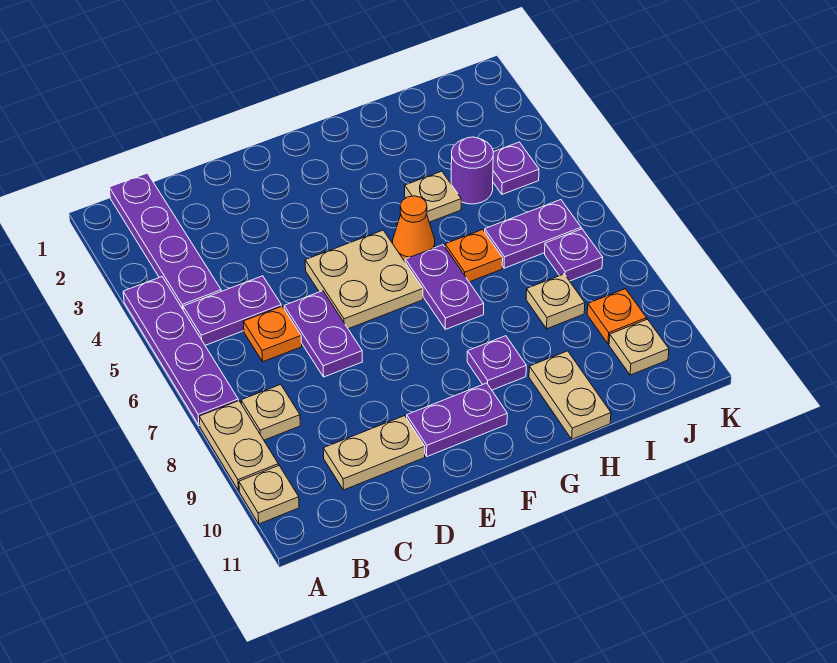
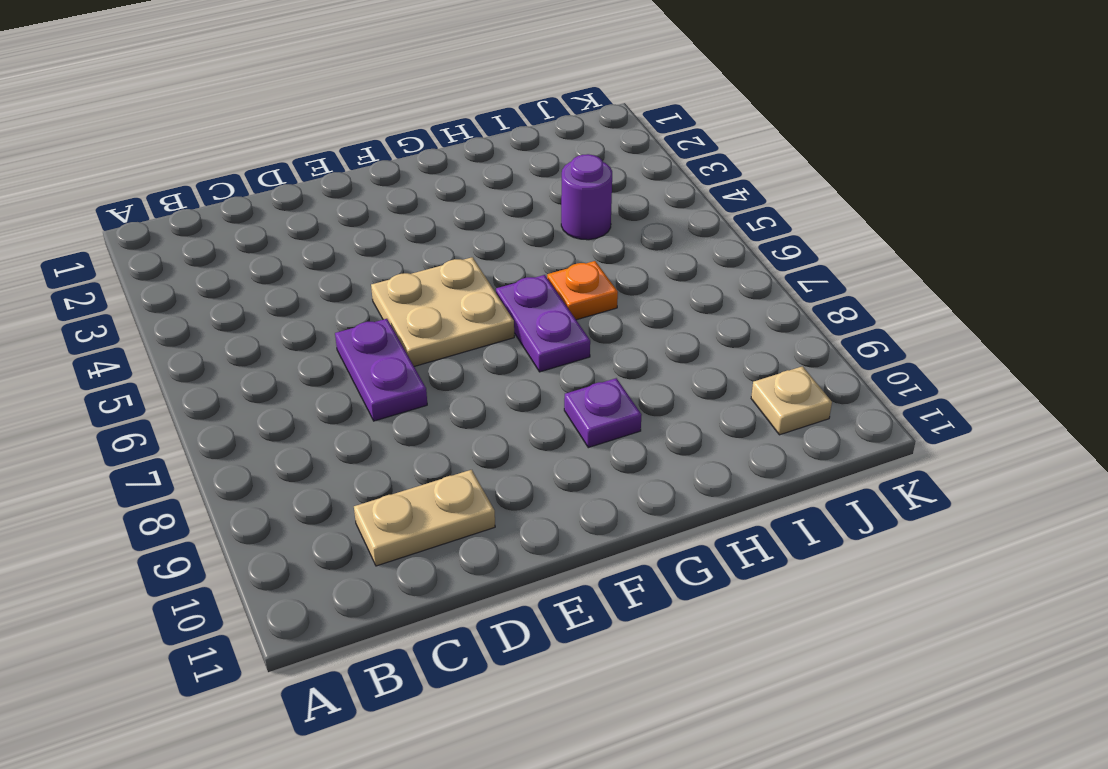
none -> purple 1x4 plate [123,277,238,426]
none -> tan 1x2 plate [199,401,278,490]
none -> tan 1x1 plate [239,465,299,524]

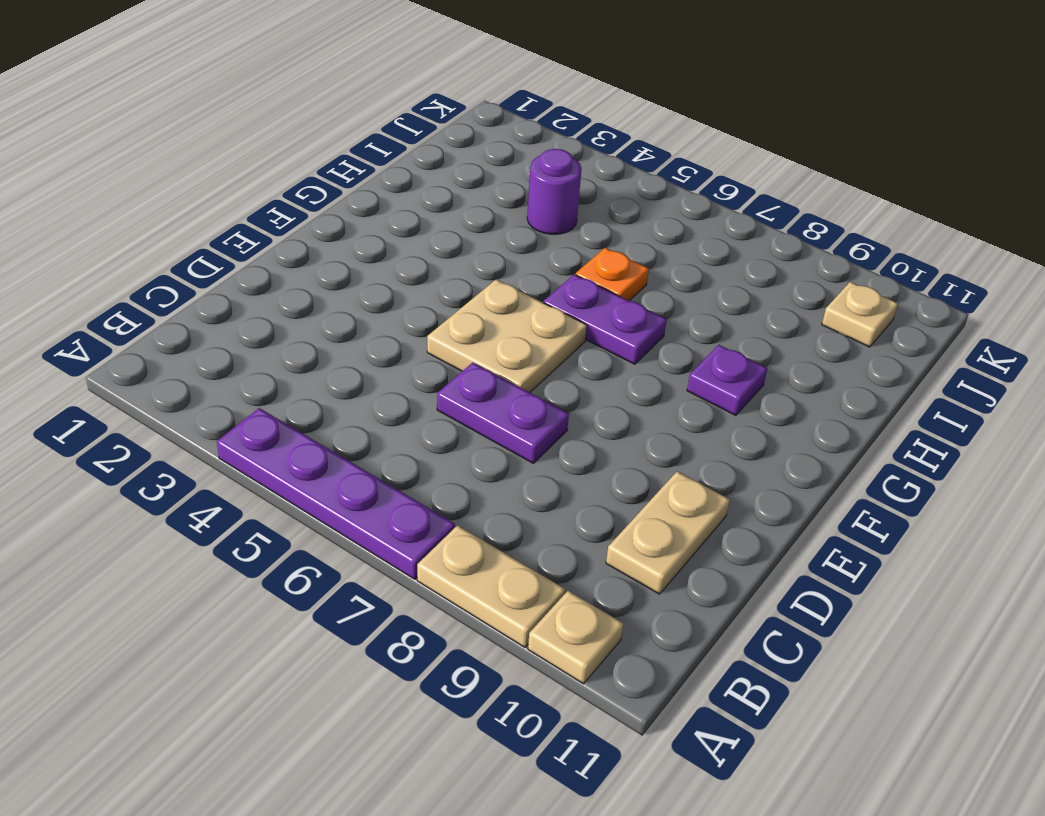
none -> purple 1x4 plate [109,173,221,309]
none -> purple 1x2 plate [183,276,281,345]
none -> tan 1x1 plate [241,384,300,440]

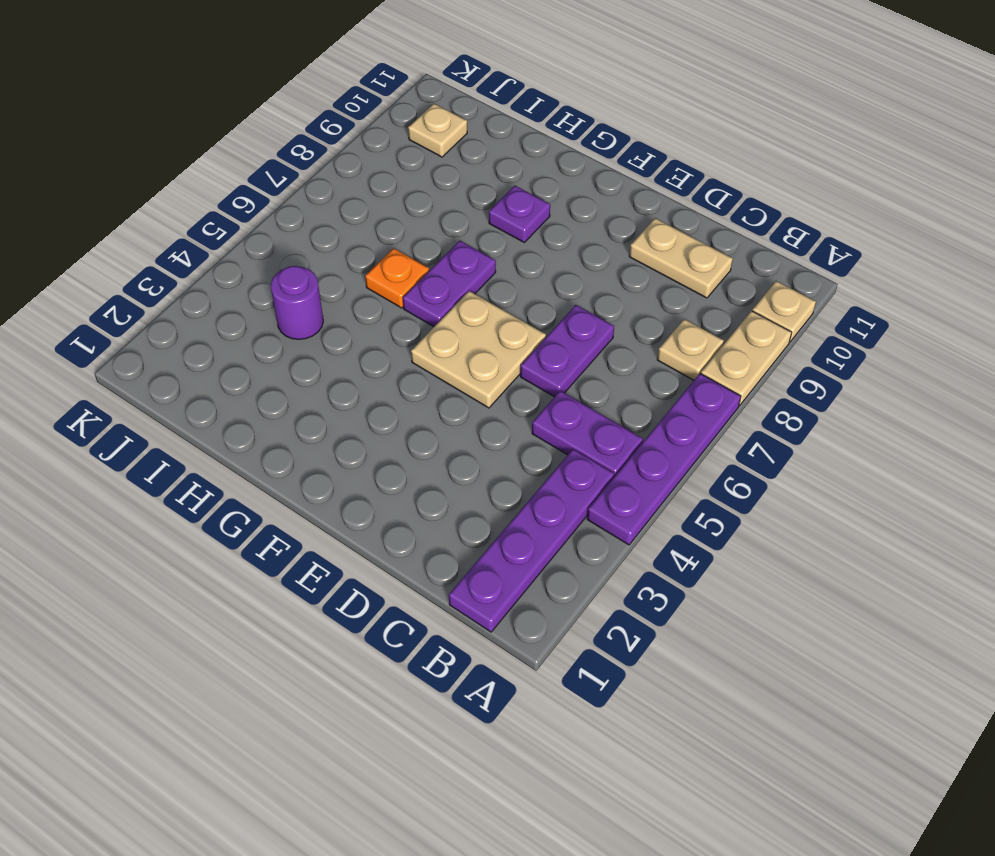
none -> orange 1x1 plate [243,306,302,362]
none -> purple 1x2 plate [407,383,507,456]
none -> orange 1x1 cone [393,196,435,261]

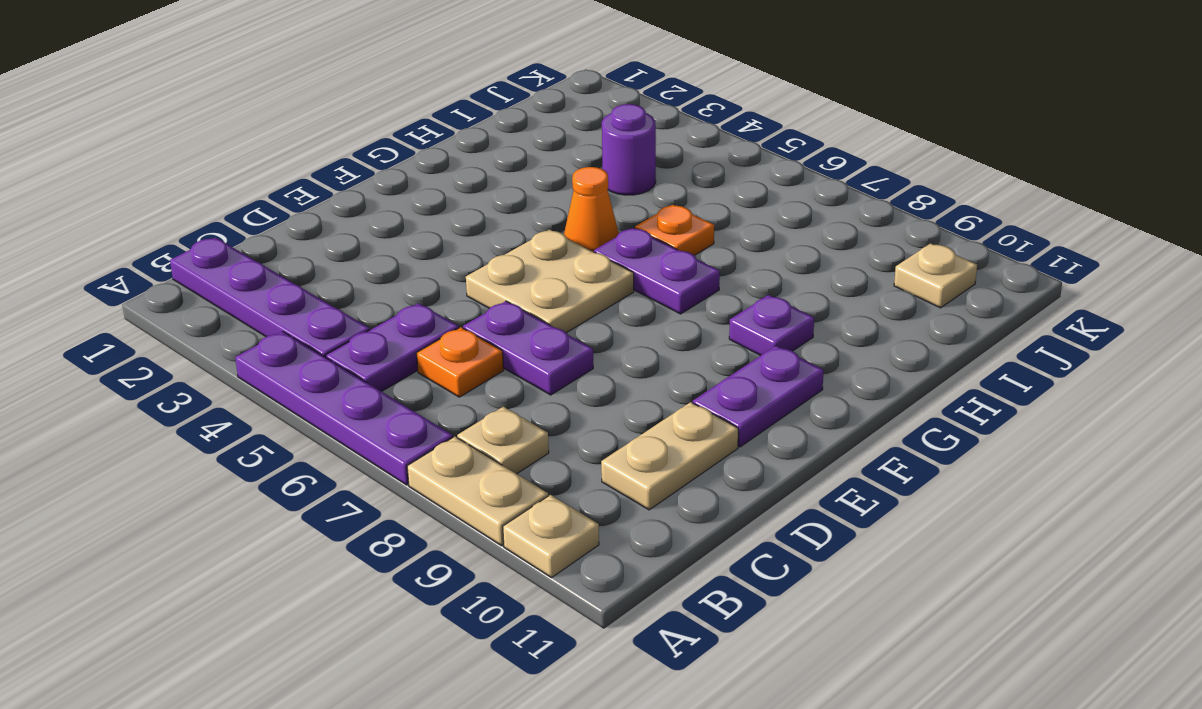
none -> tan 1x1 plate [405,171,461,222]
none -> tan 1x2 plate [529,351,611,439]
none -> purple 1x2 plate [485,200,581,268]

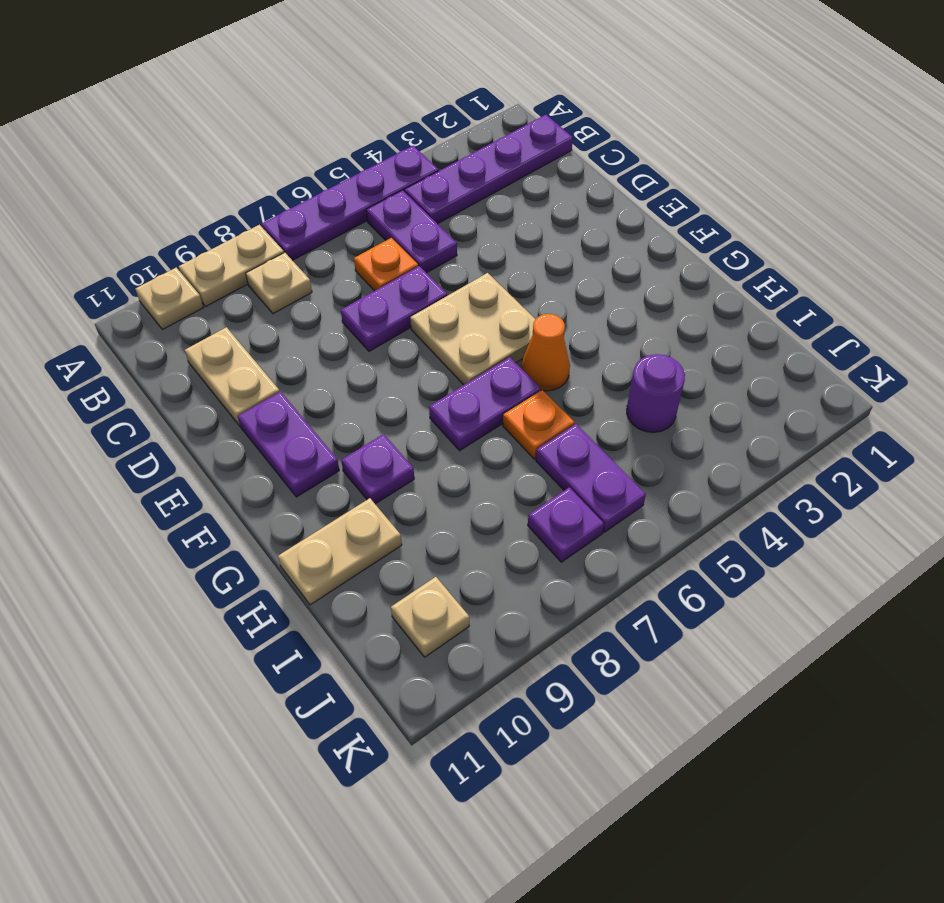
none -> tan 1x1 plate [405,171,461,222]
none -> tan 1x1 plate [526,274,585,329]
none -> purple 1x1 plate [493,142,539,194]

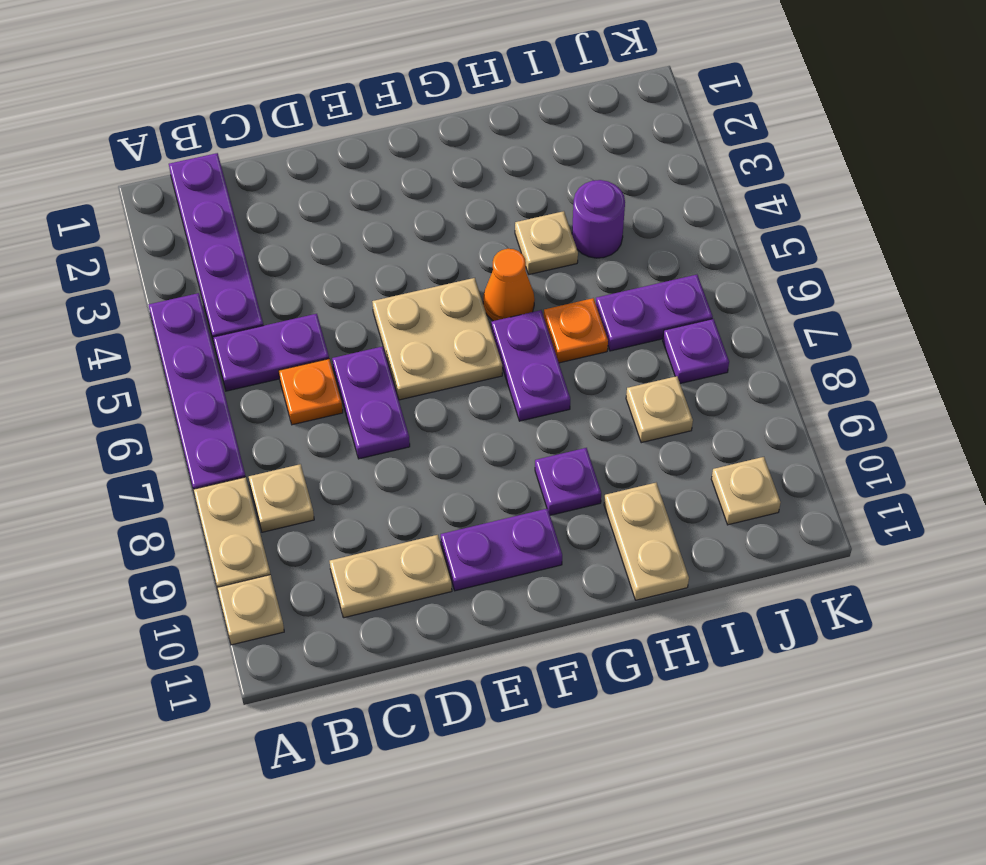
none -> purple 1x1 plate [493,142,539,194]
none -> orange 1x1 plate [587,289,646,344]

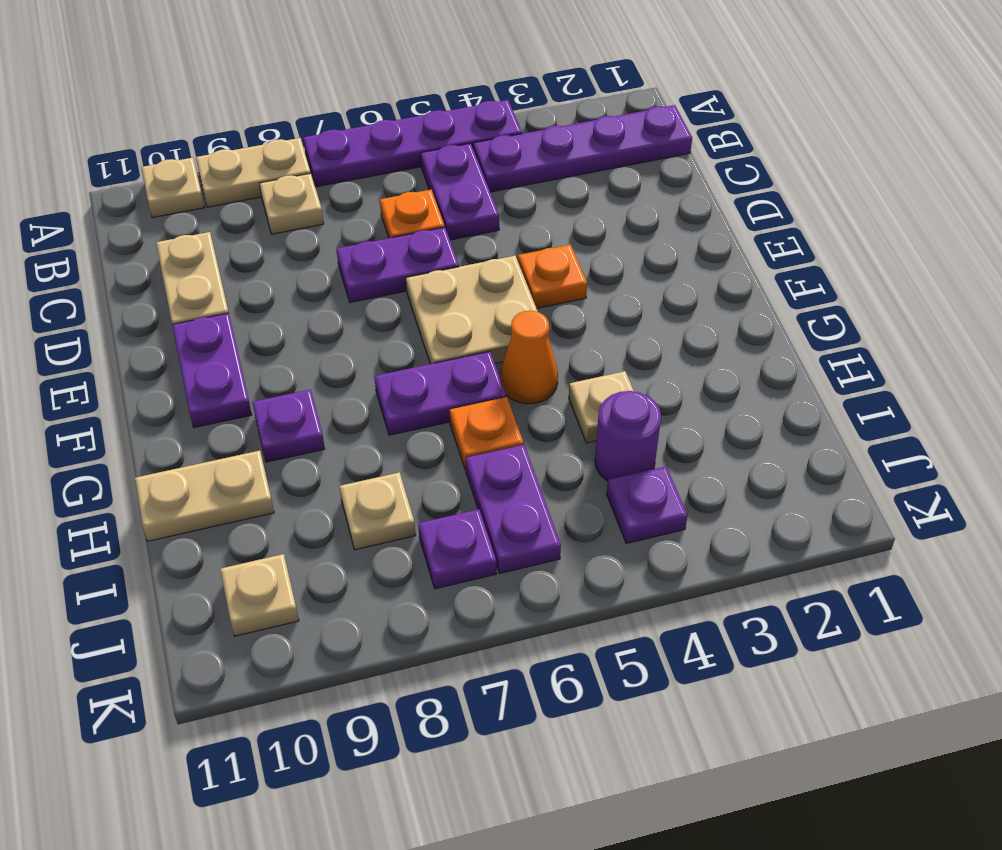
orange 1x1 plate [518,244,587,308] -> orange 1x1 plate moved to [587,289,646,344]

